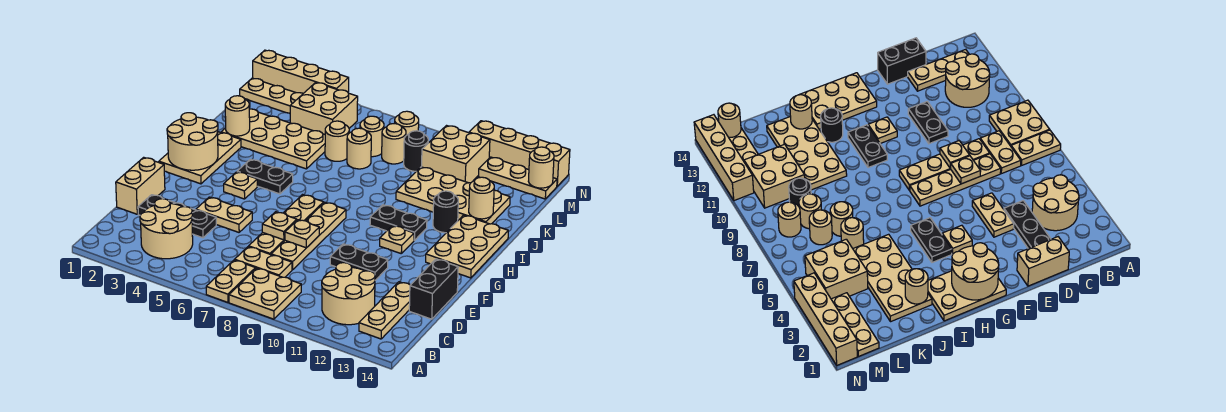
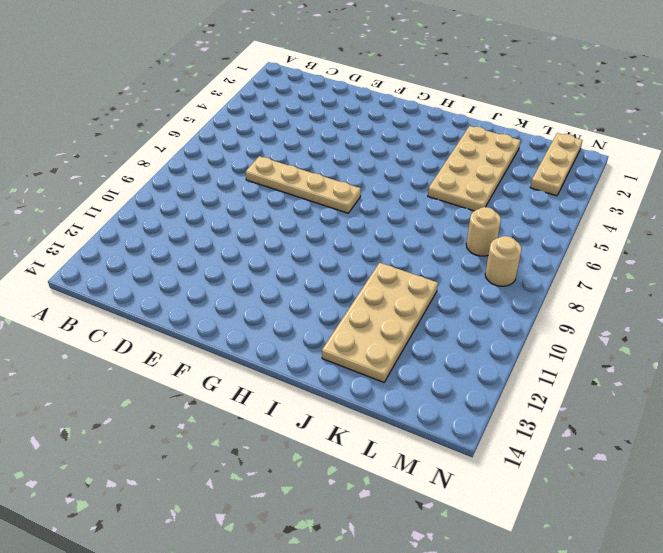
none -> tan 1x2 plate [206,260,256,302]
none -> tan 2x2 plate [229,268,301,319]
none -> tan 2x2 round brick [140,198,193,259]
none -> tan 2x2 round brick [322,263,375,325]

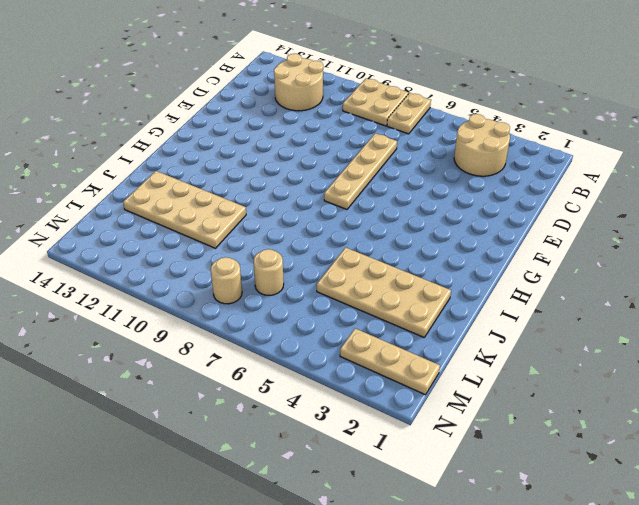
none -> tan 1x3 plate [359,282,410,339]
none -> tan 1x2 plate [235,247,292,277]
none -> tan 1x2 brick [116,157,165,214]
none -> black 1x3 plate [138,195,216,238]

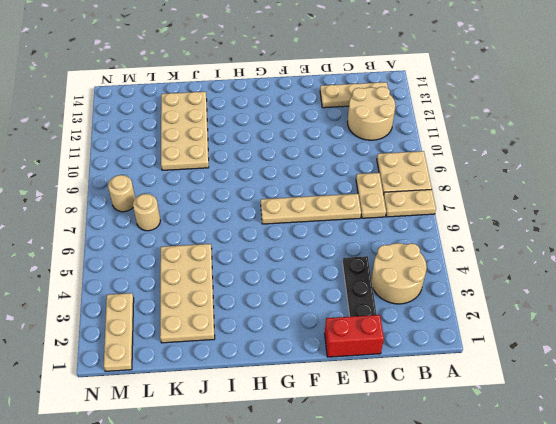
red 1x2 brick [325,315,384,357] -> tan 1x2 brick [116,157,165,214]
none -> tan 1x4 plate [271,202,346,270]
none -> black 1x2 brick [409,259,458,319]
none -> tan 1x2 plate [196,197,252,232]
none -> black 1x2 plate [330,244,388,280]

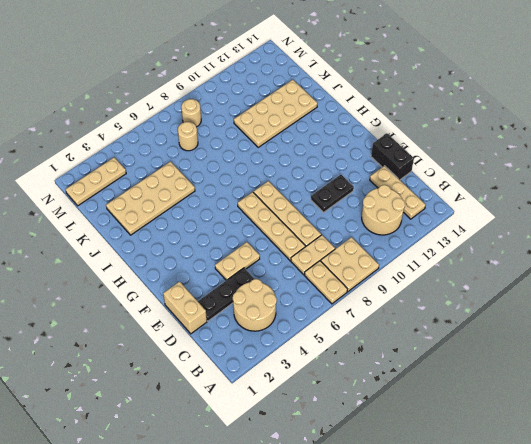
none -> tan 2x3 plate [159,132,241,184]
none -> tan 1x1 plate [224,172,257,199]
none -> tan 1x1 plate [380,226,414,253]
none -> tan 2x3 plate [426,215,508,278]

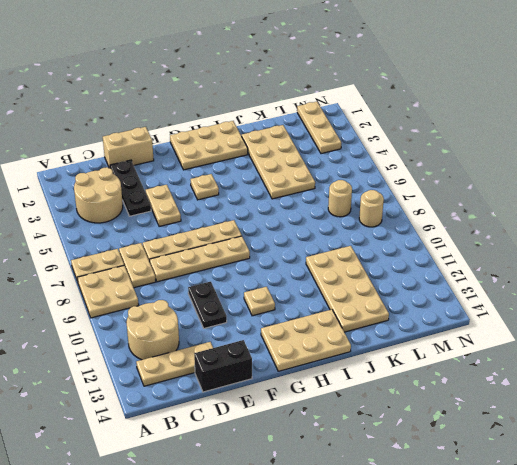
none -> black 1x2 plate [237,159,293,194]
none -> black 1x2 plate [370,205,427,240]
none -> black 1x1 round brick [433,191,458,233]
none -> tan 1x1 round brick [325,121,349,161]

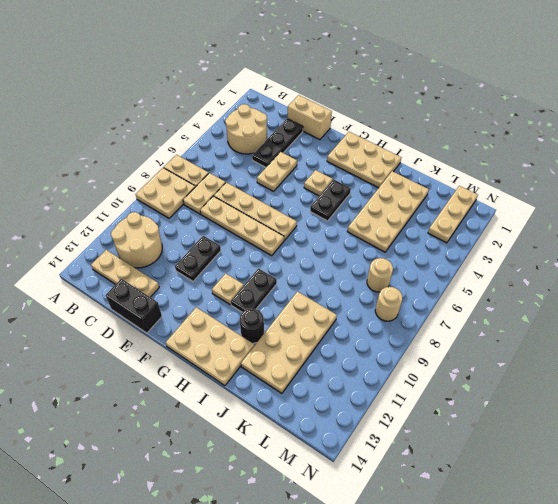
none -> tan 1x1 round brick [325,121,349,161]
none -> tan 1x1 round brick [347,128,371,169]
none -> tan 2x2 brick [290,83,358,134]
none -> tan 1x1 round brick [382,123,406,164]

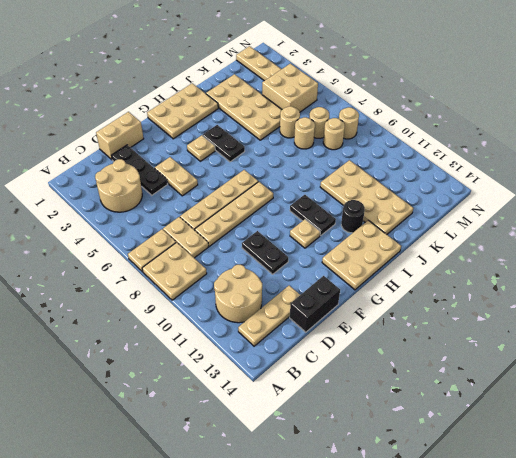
none -> black 1x1 round brick [404,131,428,171]
none -> tan 2x2 brick [422,126,490,183]
none -> tan 1x3 plate [478,157,557,199]
none -> tan 1x4 brick [253,50,349,93]

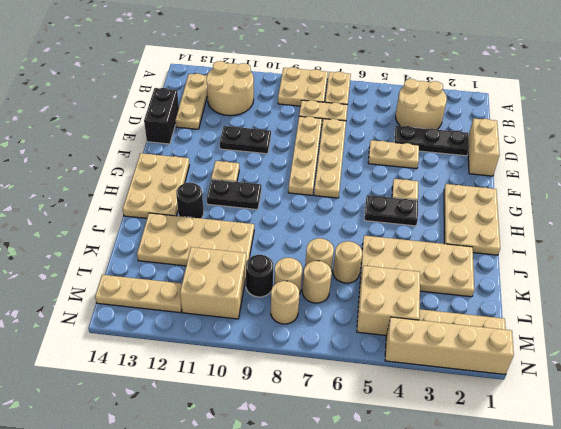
none -> tan 1x4 brick [469,121,570,186]
none -> tan 1x1 plate [262,212,297,240]
none -> tan 1x1 plate [285,220,319,248]
none -> tan 2x2 round brick [167,113,218,170]

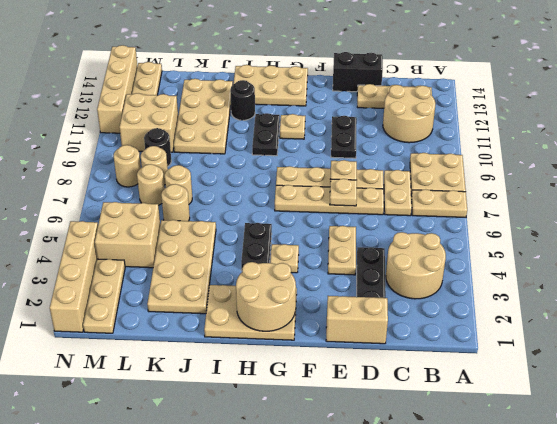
none -> tan 1x1 round brick [225,96,250,136]
none -> tan 1x1 round brick [469,177,494,219]
none -> tan 1x1 round brick [528,147,554,188]

